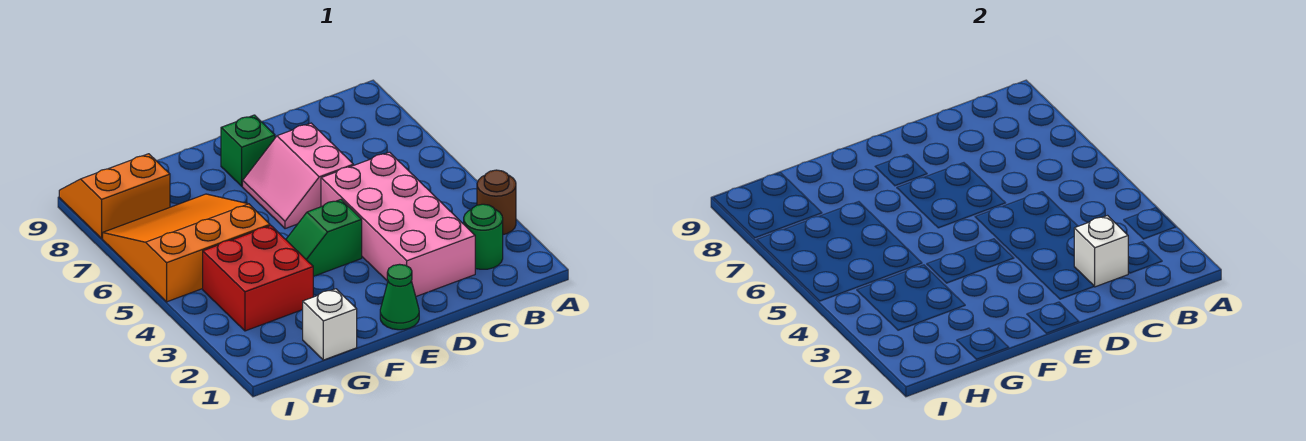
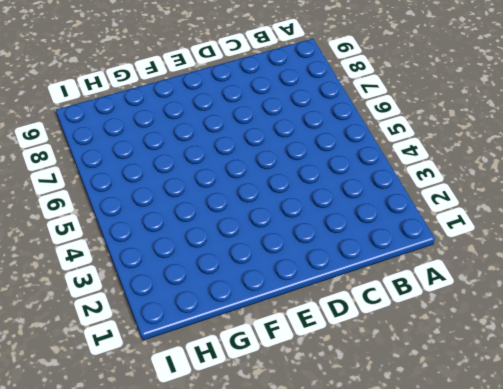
none -> brown 1x1 round brick [477,170,516,235]
none -> green 1x1 round brick [464,204,503,269]
none -> pink 2x4 brick [321,152,475,296]

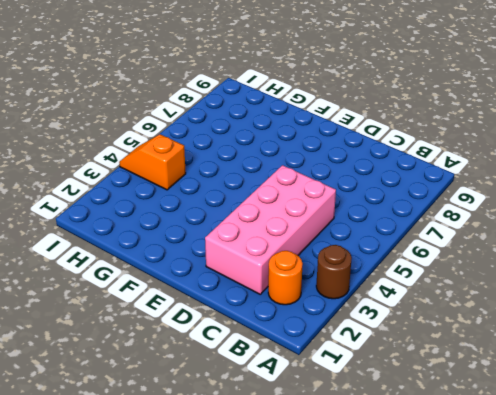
orange 1x1 round brick [268,251,303,305] -> green 1x1 round brick [464,204,503,269]
orange 1x2 slope [119,134,186,190] -> red 2x2 brick [203,226,314,331]
none -> pink 2x2 slope [243,123,353,229]
none -> green 1x1 cone [380,264,419,330]
none -> green 1x2 slope [286,200,362,276]

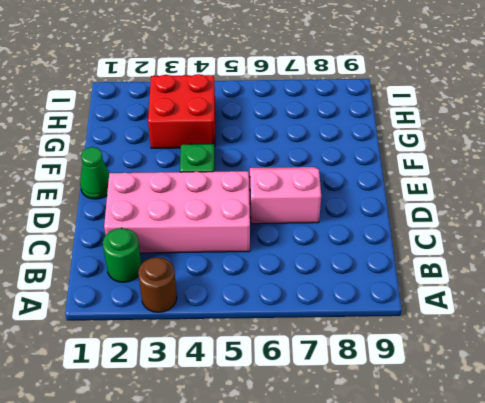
none -> green 1x1 brick [221,115,275,186]
none -> white 1x1 brick [303,289,357,360]
none -> orange 3x3 slope [103,194,270,302]

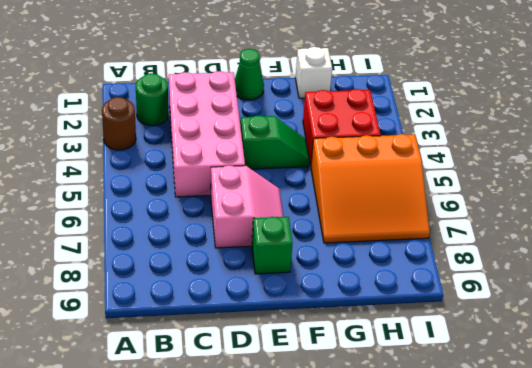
none -> orange 2x2 slope [59,154,170,238]
none -> white 1x1 brick [1074,216,1128,287]

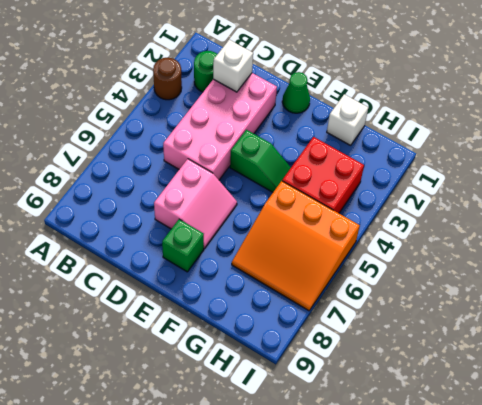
none -> orange 2x2 slope [59,154,170,238]

